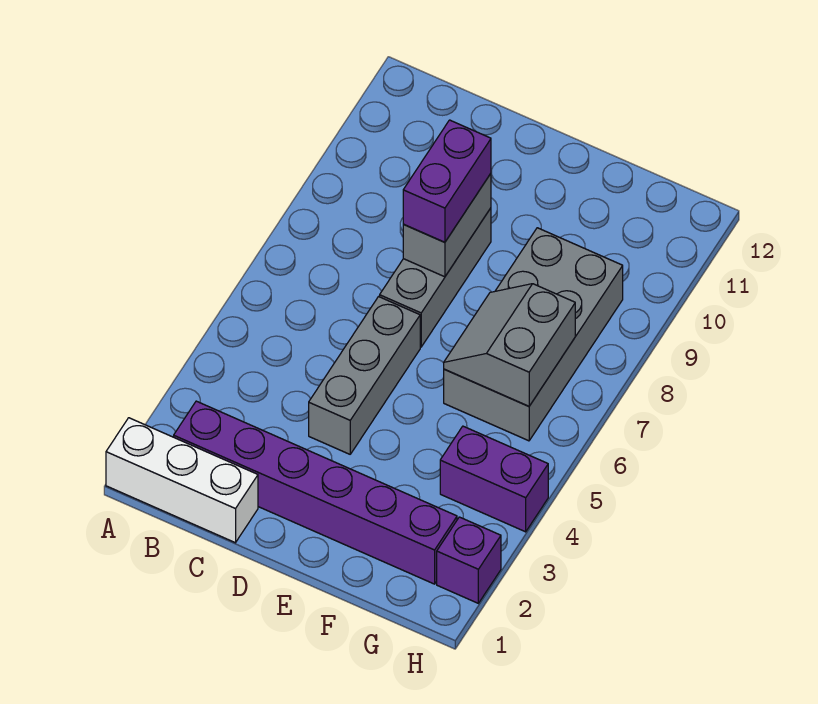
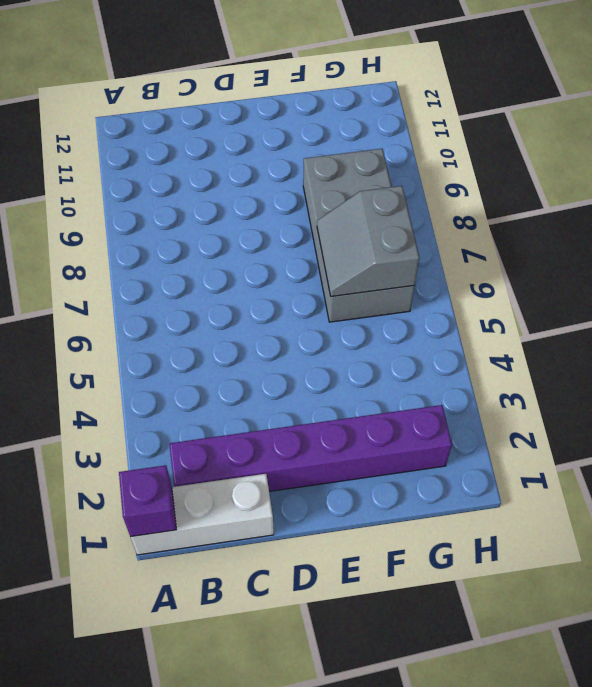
purple 1x1 brick [119,465,176,537] -> purple 1x1 brick moved to [437,517,501,603]
none -> grey 1x3 brick [309,297,420,454]
none -> grey 1x3 brick [380,208,491,347]

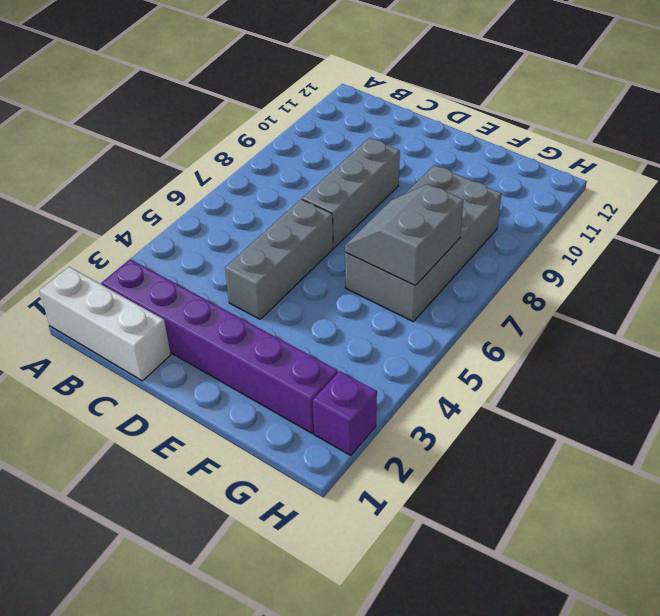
none -> purple 1x2 brick [440,426,548,532]
none -> grey 1x2 brick [403,174,491,277]

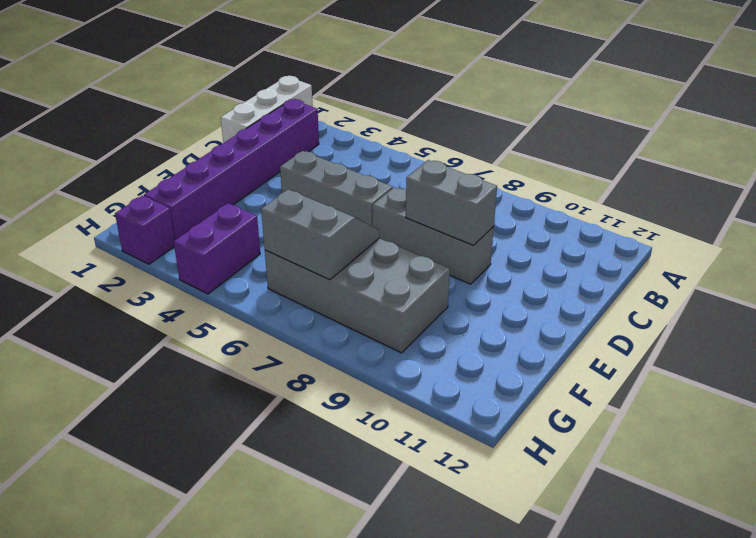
none -> purple 1x2 brick [403,120,491,242]

